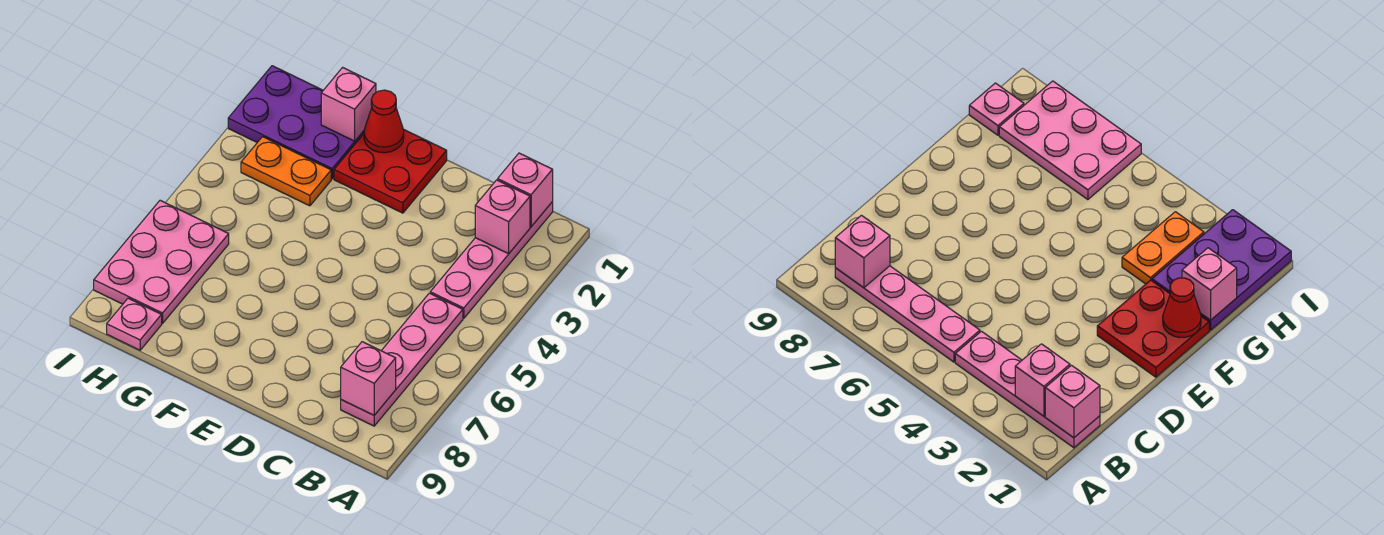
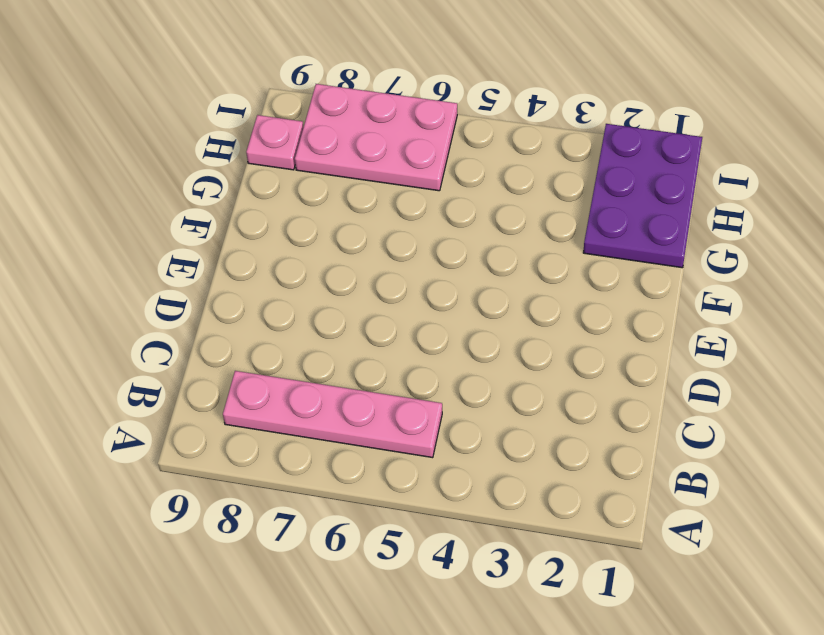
none -> pink 1x4 plate [430,202,553,318]
none -> red 2x2 plate [334,129,447,213]
none -> orange 1x2 plate [241,137,331,206]

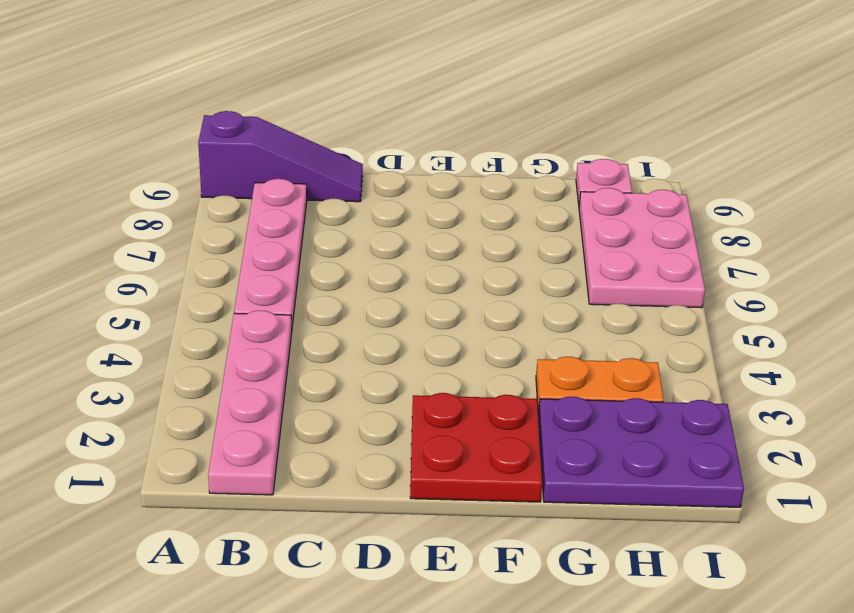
purple 1x3 slope [198,111,363,202] -> none
none -> pink 1x1 brick [498,153,553,227]
none -> pink 1x1 brick [475,180,530,254]
none -> pink 1x1 brick [341,342,396,415]

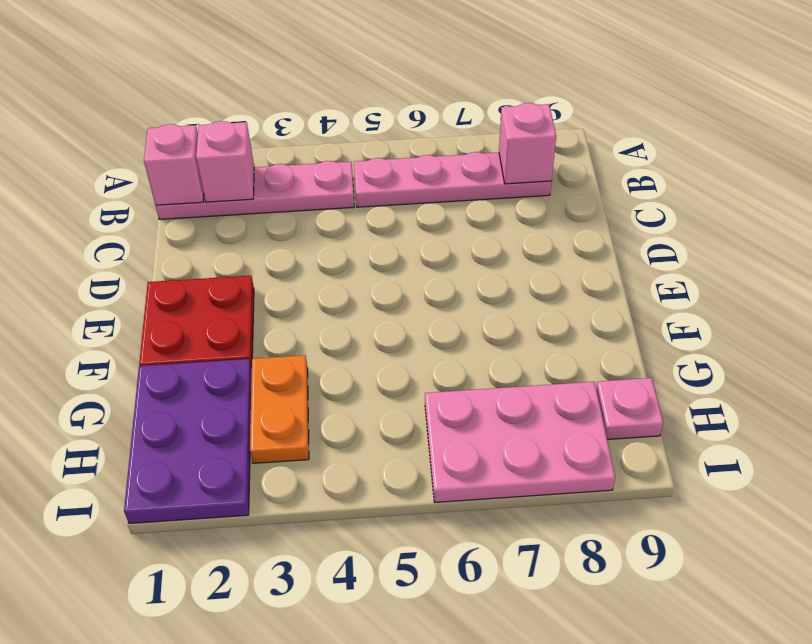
none -> red 1x1 cone [364,90,404,153]
none -> pink 1x1 brick [321,67,376,141]

